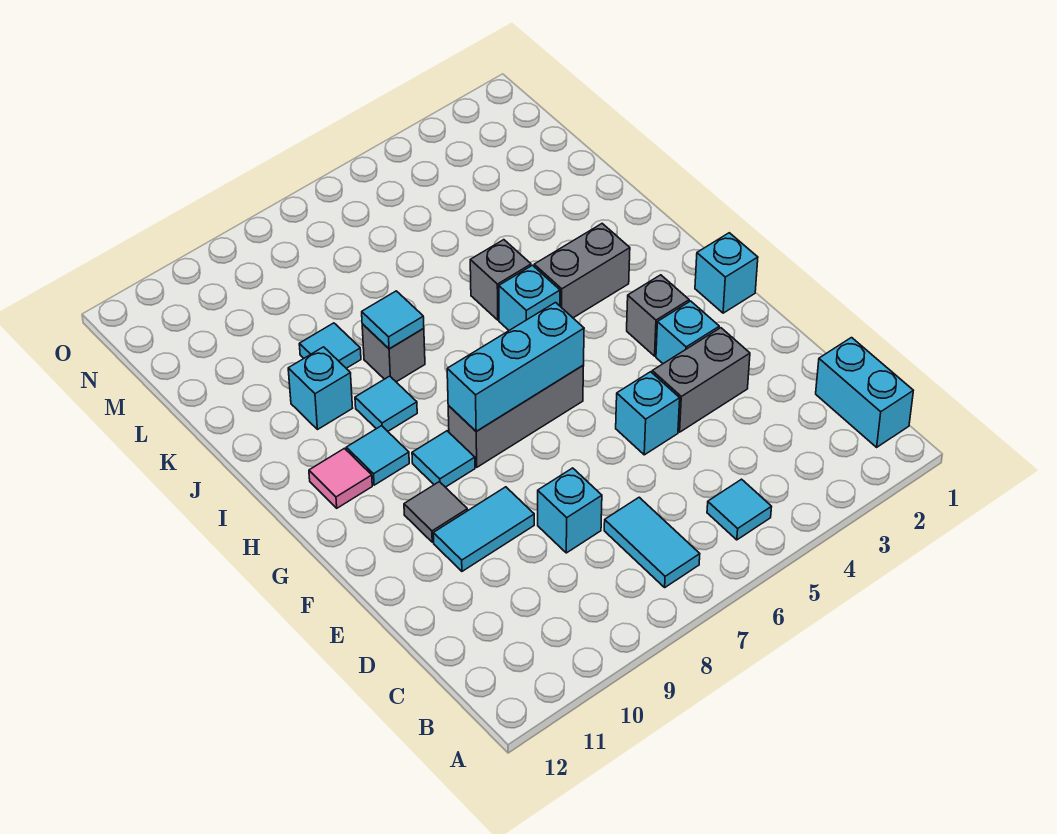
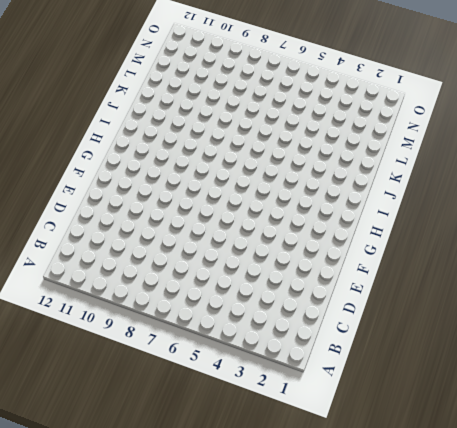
none -> cyan 1x2 brick [816,338,913,447]
none -> cyan 1x1 tile [707,479,771,540]
none -> cyan 1x2 tile [604,497,700,587]

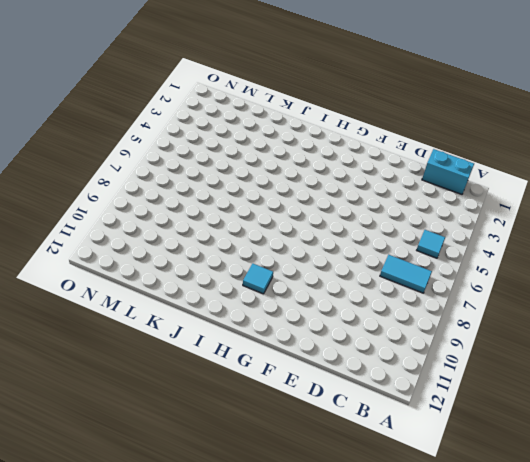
none -> cyan 1x1 brick [538,468,602,553]
none -> grey 1x2 brick [652,328,750,432]
none -> cyan 1x1 brick [616,372,680,455]

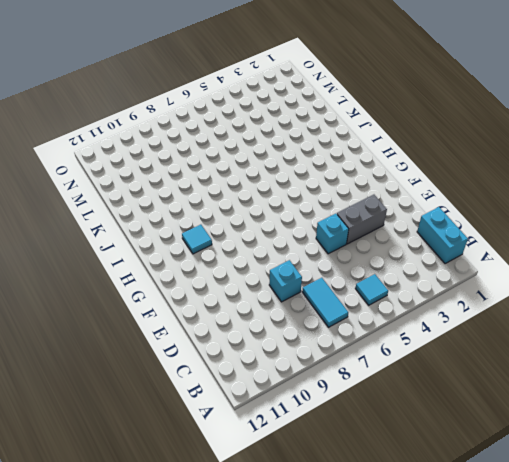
none -> cyan 1x2 tile [433,487,534,571]
none -> cyan 1x1 brick [656,301,719,364]
none -> grey 1x1 tile [404,482,468,542]

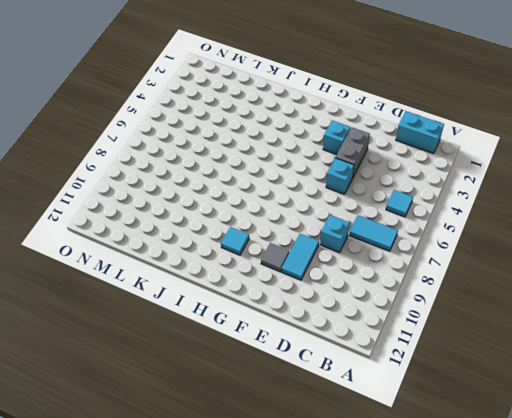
none -> cyan 1x1 brick [695,233,758,313]
none -> grey 1x1 brick [627,275,689,356]
none -> grey 1x3 brick [448,366,583,467]

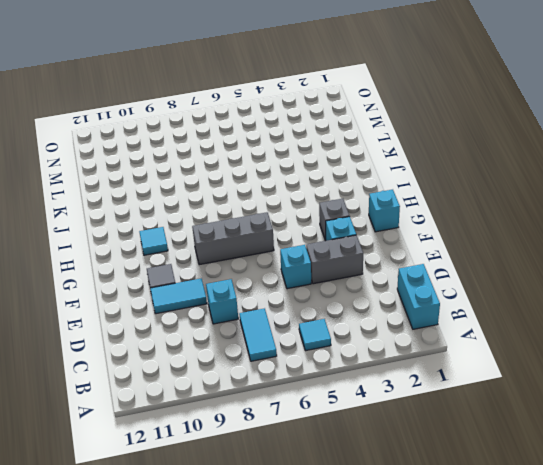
none -> cyan 1x1 tile [412,431,475,487]
none -> pink 1x1 tile [309,448,372,508]
none -> grey 1x2 brick [534,224,630,318]

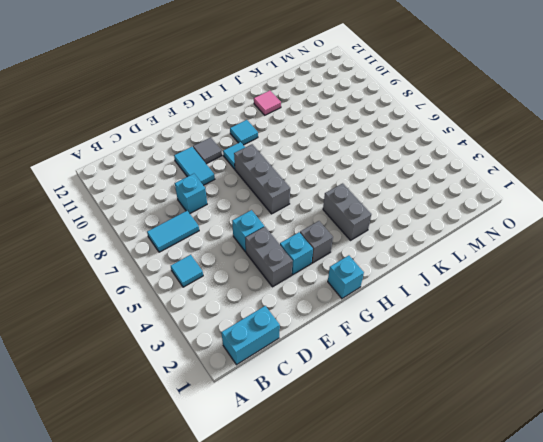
pink 1x1 tile [254,91,281,115] -> pink 1x1 tile moved to [309,448,372,508]
none -> cyan 1x1 brick [499,265,560,330]
none -> cyan 1x1 tile [355,376,417,431]
none -> grey 1x1 brick [470,240,531,320]

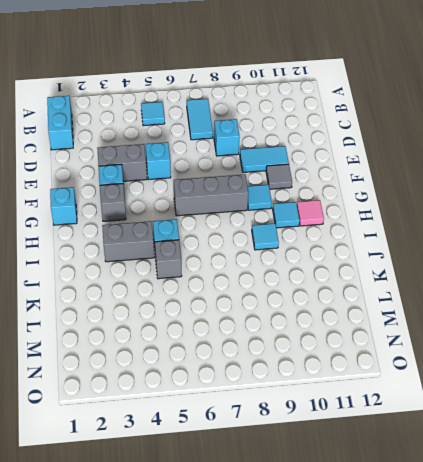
none -> grey 1x1 brick [362,324,425,382]
none -> cyan 1x1 brick [288,347,352,430]
none -> cyan 1x1 tile [299,323,361,368]

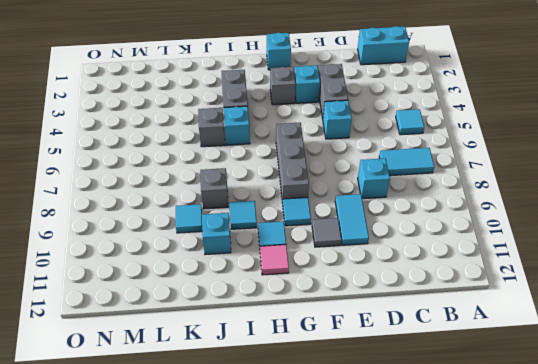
none -> cyan 1x3 brick [447,303,584,431]
none -> cyan 1x1 tile [362,291,424,349]

